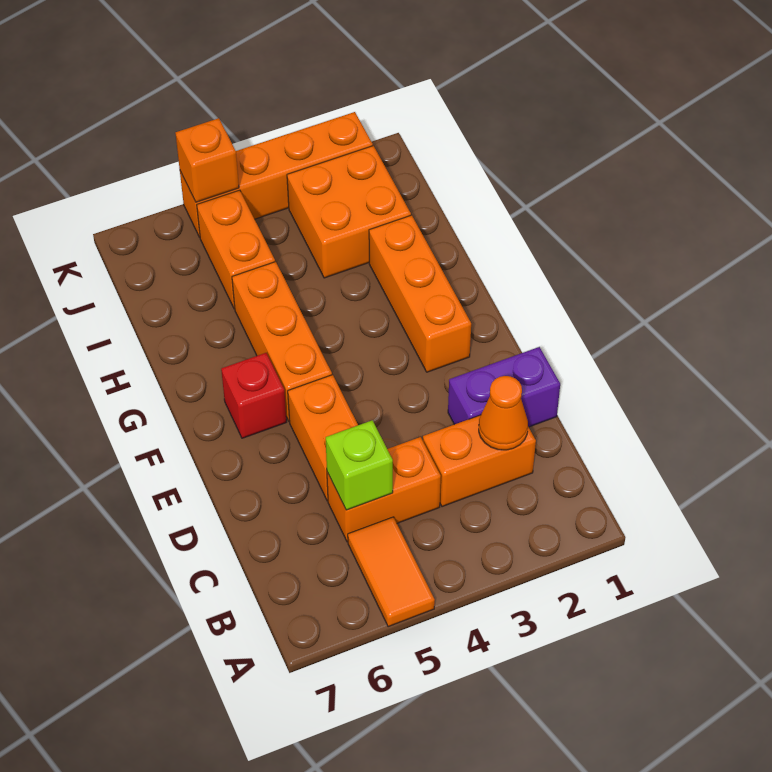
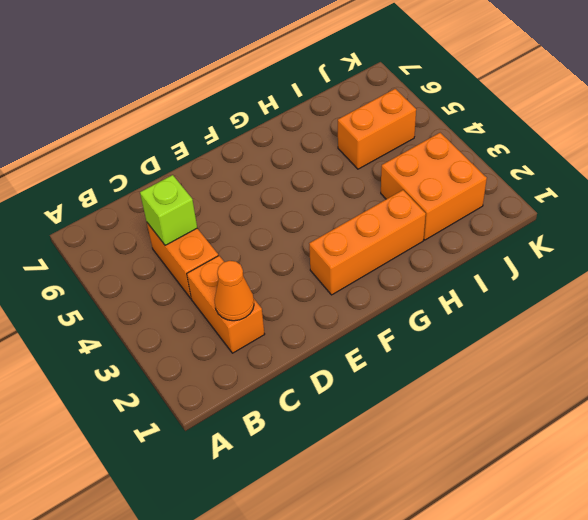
none -> orange 1x2 tile [348,517,435,627]
none -> purple 1x2 brick [448,347,560,427]
none -> orange 1x2 brick [288,375,358,501]

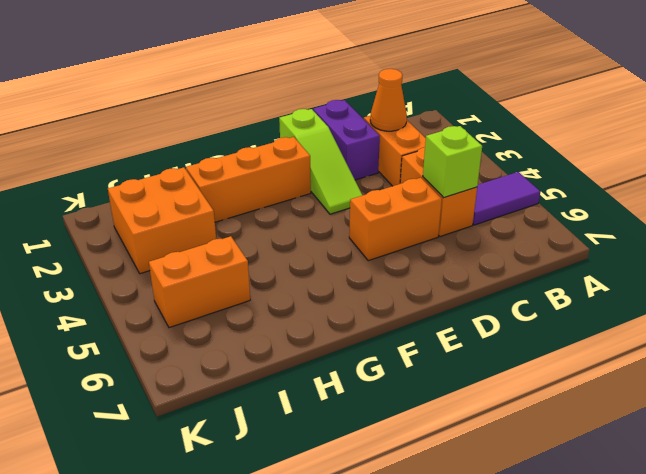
purple 1x2 tile [473,172,540,225] -> orange 1x2 tile [348,517,435,627]
lime 1x3 slope [279,109,362,214] -> none
none -> orange 1x3 brick [232,262,332,422]
none -> red 1x1 brick [221,353,286,438]
none -> orange 1x4 brick [180,112,373,237]

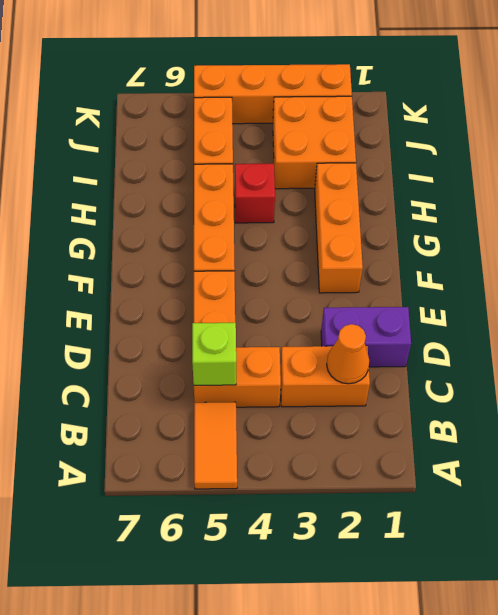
red 1x1 brick [235,164,275,223] -> red 1x1 brick moved to [221,353,286,438]
none -> orange 1x1 brick [175,118,239,202]

